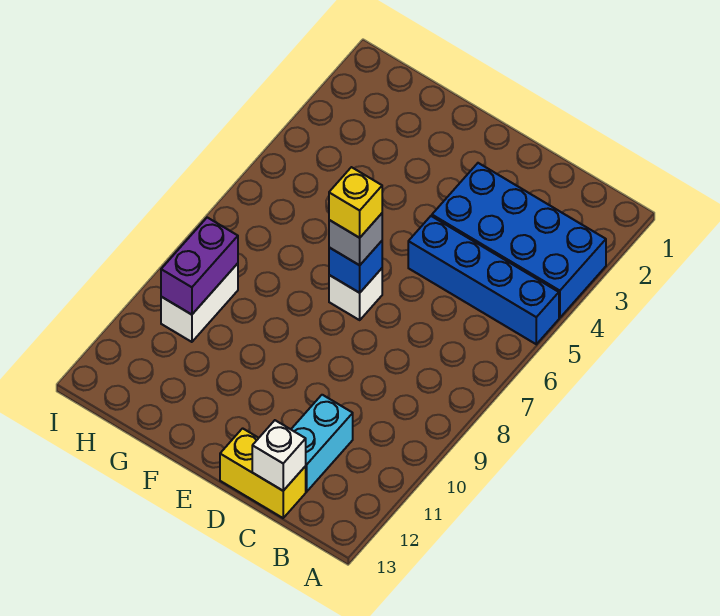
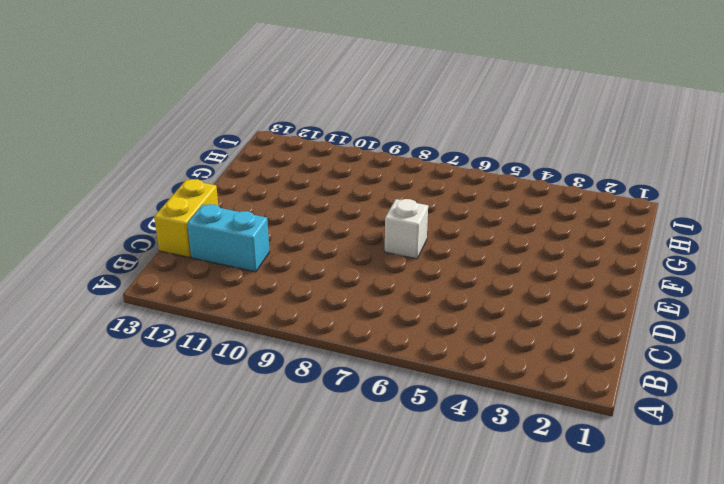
none -> blue 2x4 brick [432,163,606,318]
none -> blue 1x4 brick [408,216,559,344]

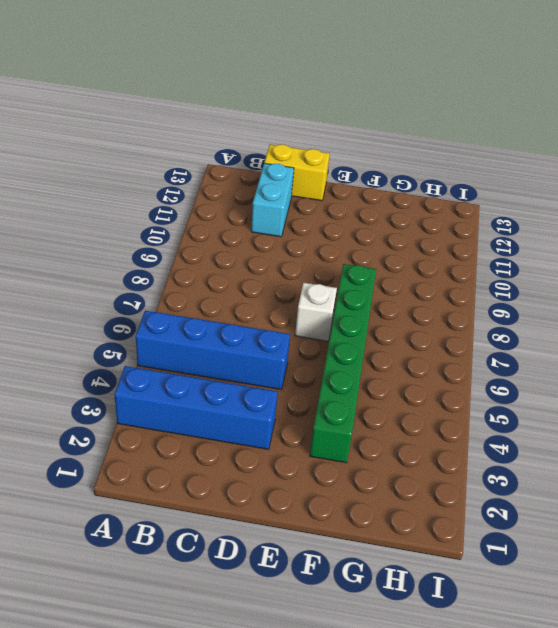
blue 1x4 brick [114,366,278,449] -> blue 2x4 brick [432,163,606,318]
green 1x6 brick [310,264,376,463] -> none
none -> white 1x2 brick [161,263,238,342]
none -> white 1x1 brick [252,420,306,491]

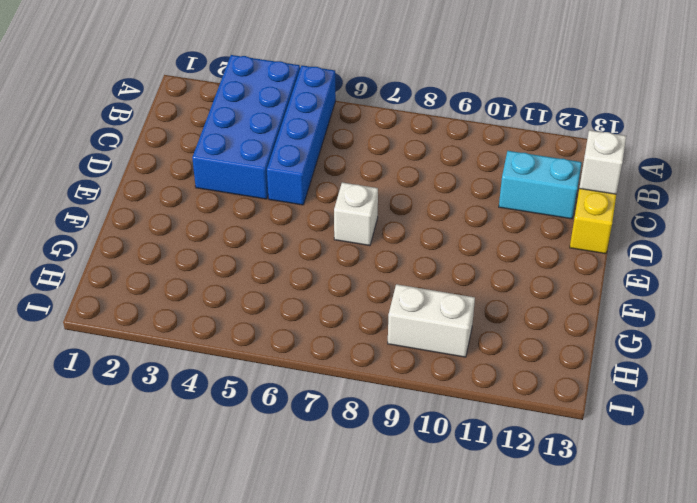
none -> blue 1x1 brick [329,241,382,293]
none -> purple 1x2 brick [161,217,238,315]

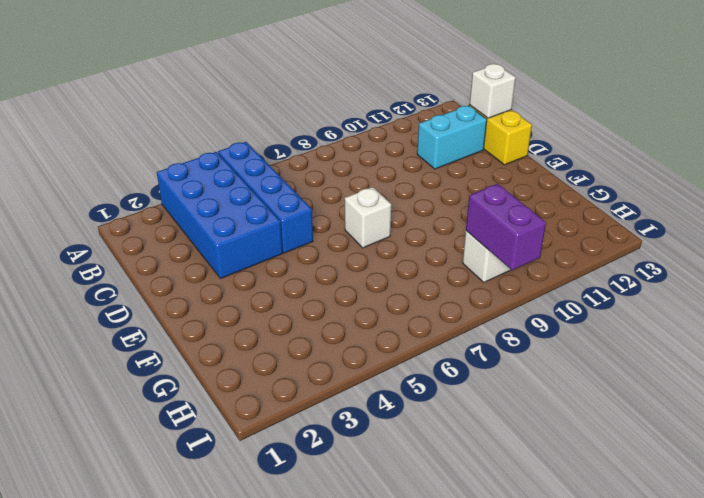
purple 1x2 brick [466,184,546,270] -> purple 1x2 brick turned to [161,217,238,315]
none -> blue 1x1 brick [329,241,382,293]
none -> grey 1x1 brick [329,213,382,265]

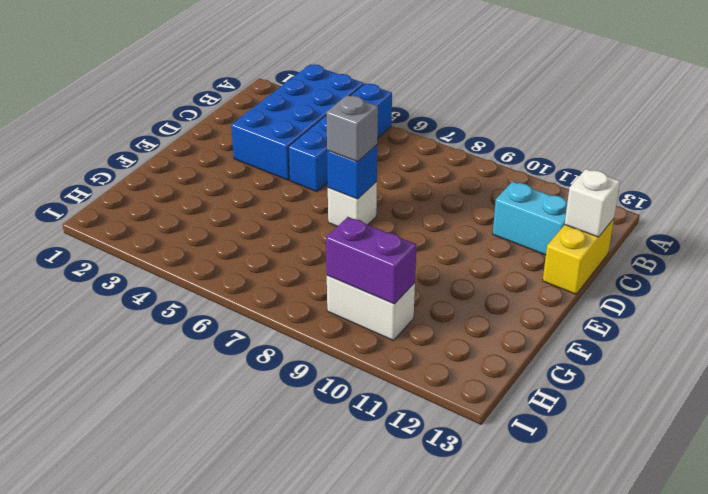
none -> yellow 1x1 brick [329,167,382,238]

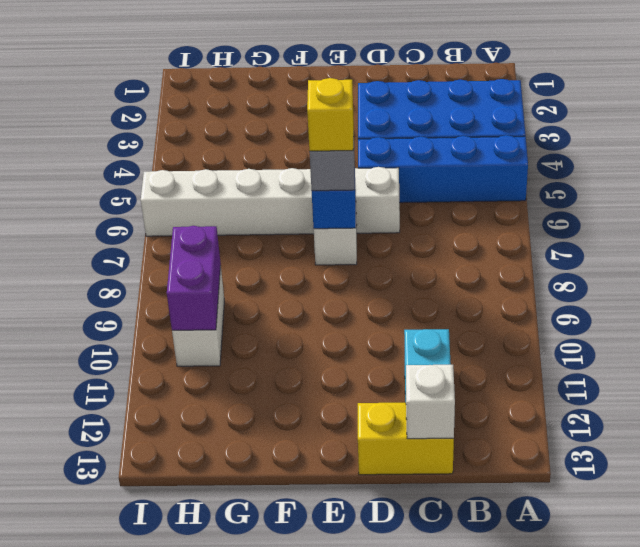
white 1x6 brick [141,167,400,236] -> none

